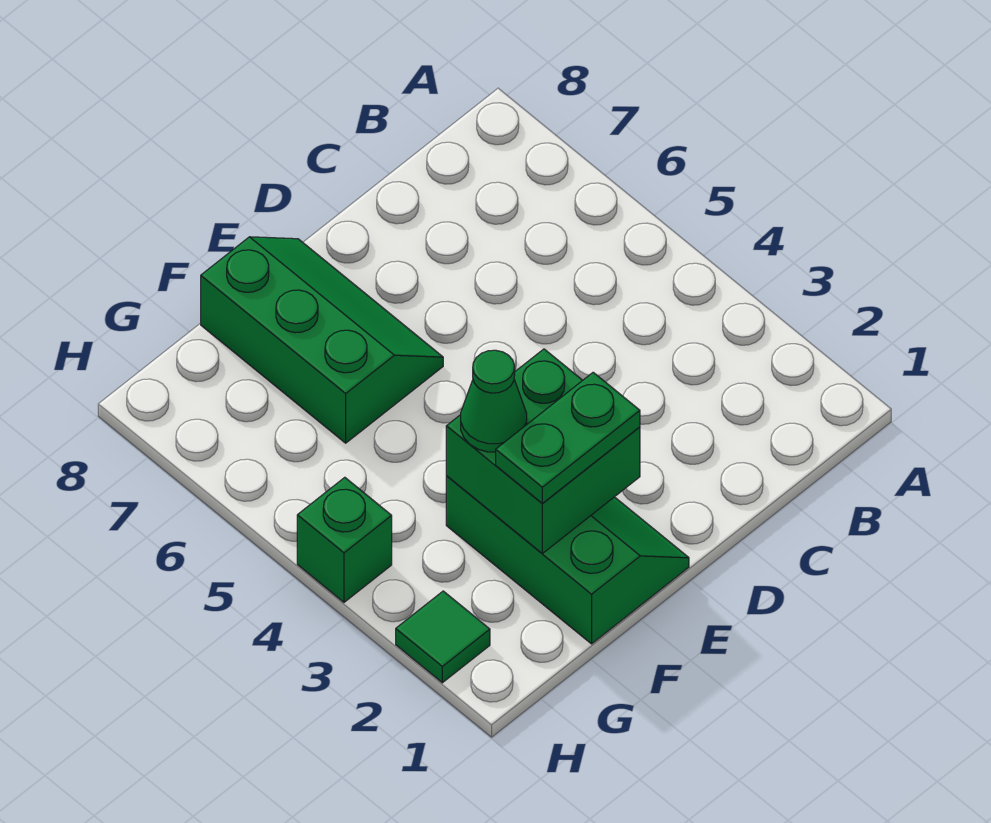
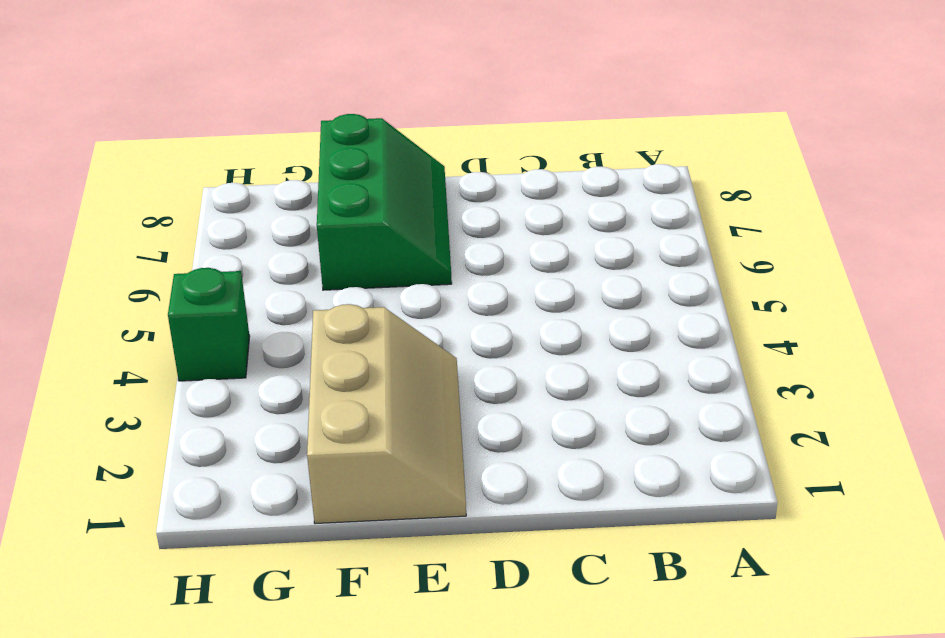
tan 2x3 slope [307,304,466,524] -> green 2x3 slope [446,476,689,644]
none -> green 1x1 tile [396,591,490,683]
none -> green 2x2 brick [446,349,640,553]

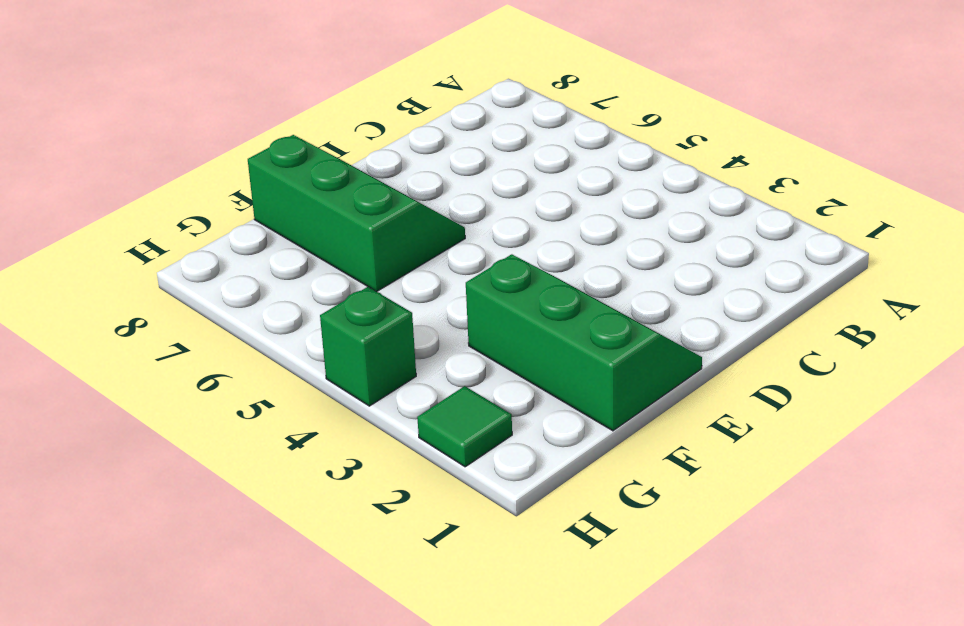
none -> green 2x2 brick [446,349,640,553]
none -> green 1x2 plate [496,372,640,503]

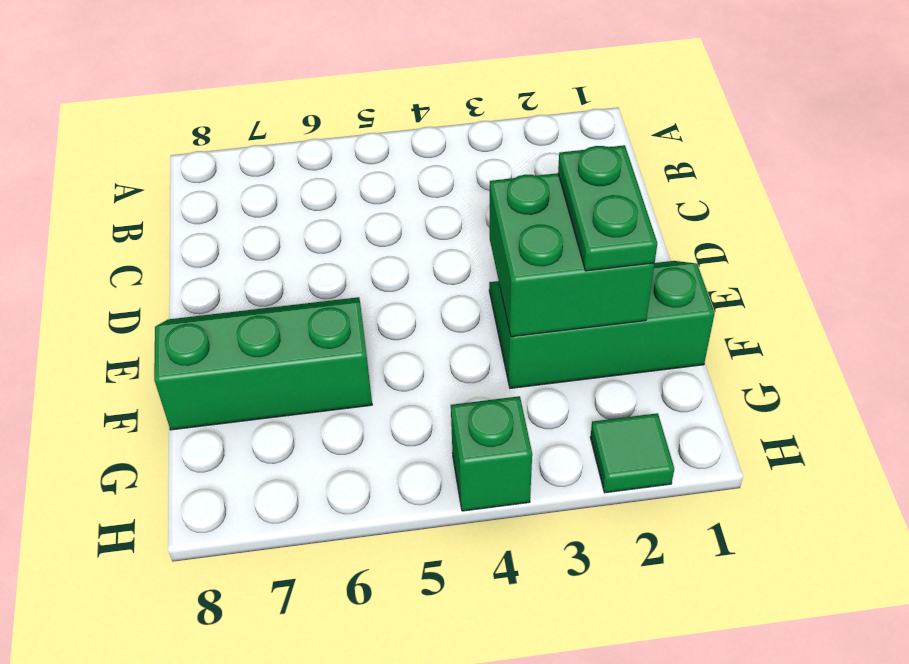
none -> green 1x1 cone [461,350,527,452]

